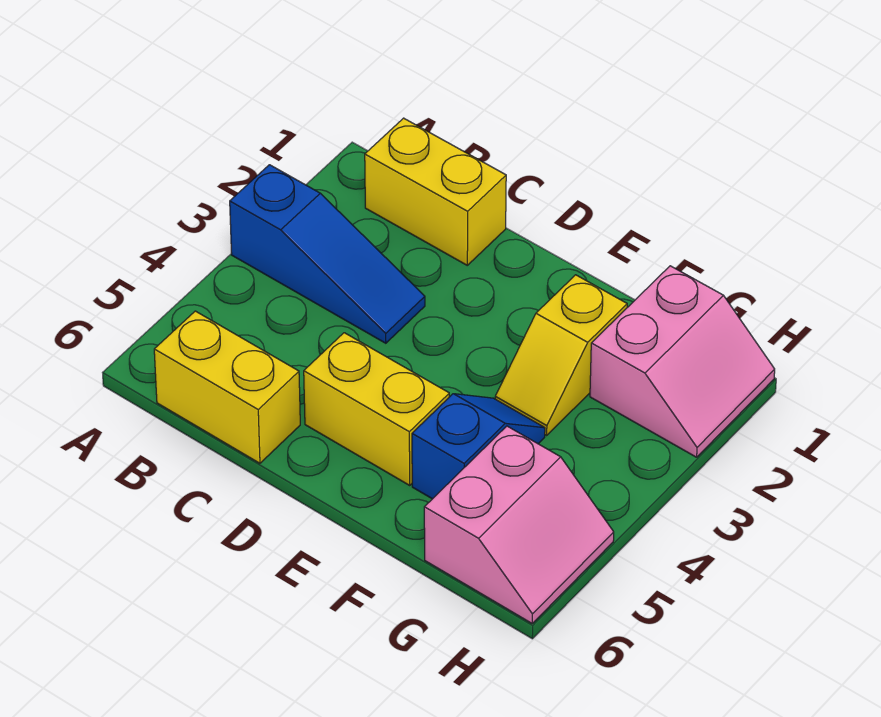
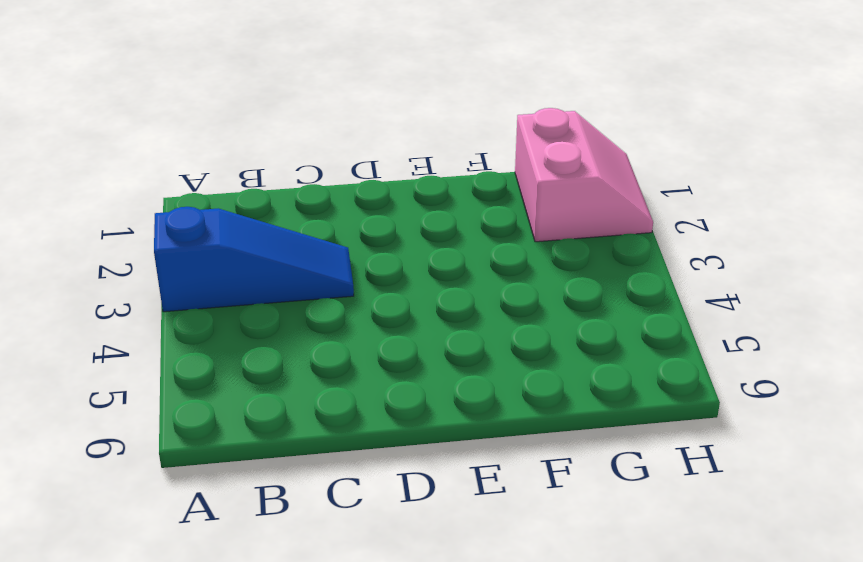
none -> yellow 1x2 brick [365,118,506,265]
none -> yellow 1x2 brick [154,311,300,463]

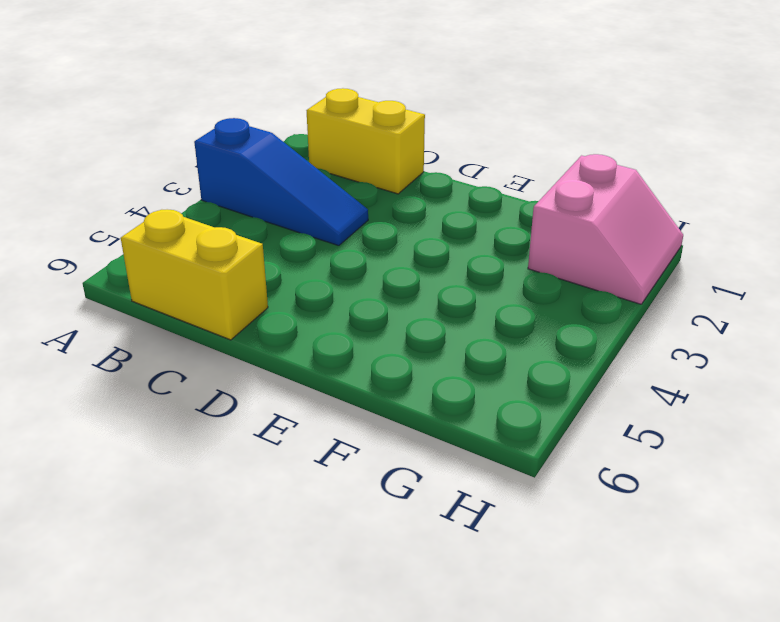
none -> yellow 1x2 brick [304,333,449,485]
none -> yellow 1x2 slope [495,275,627,435]

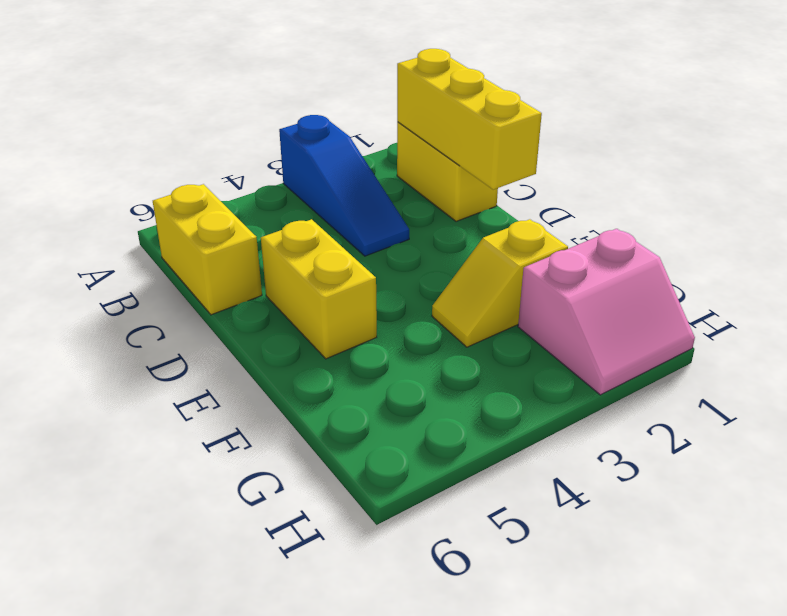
yellow 1x3 brick [397,49,542,190] -> none
none -> blue 1x2 slope [412,394,545,499]
none -> pink 2x2 slope [424,426,614,623]

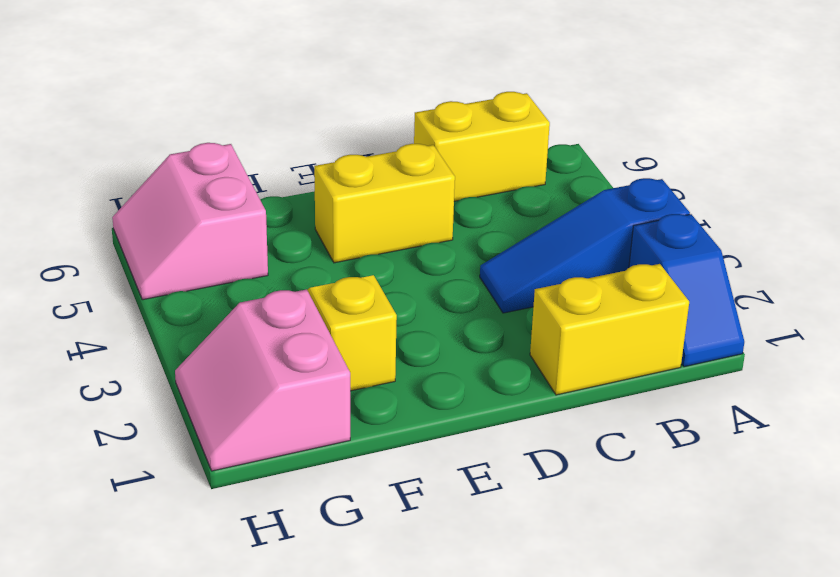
blue 1x2 slope [629,214,744,367] -> blue 1x2 slope moved to [412,394,545,499]

